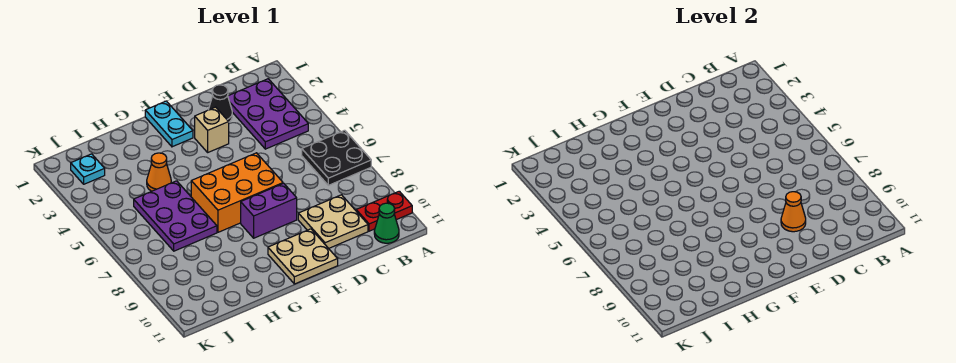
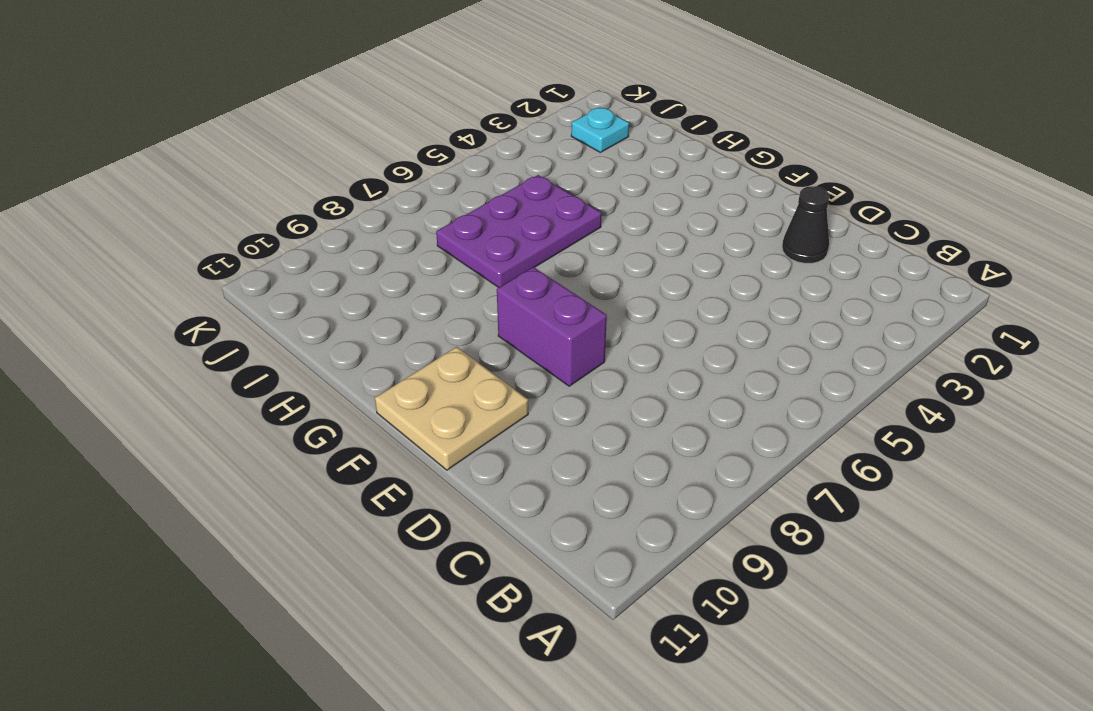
none -> black 2x2 plate [302,130,371,185]
none -> red 1x2 plate [356,191,412,231]
none -> purple 2x3 plate [228,79,308,149]

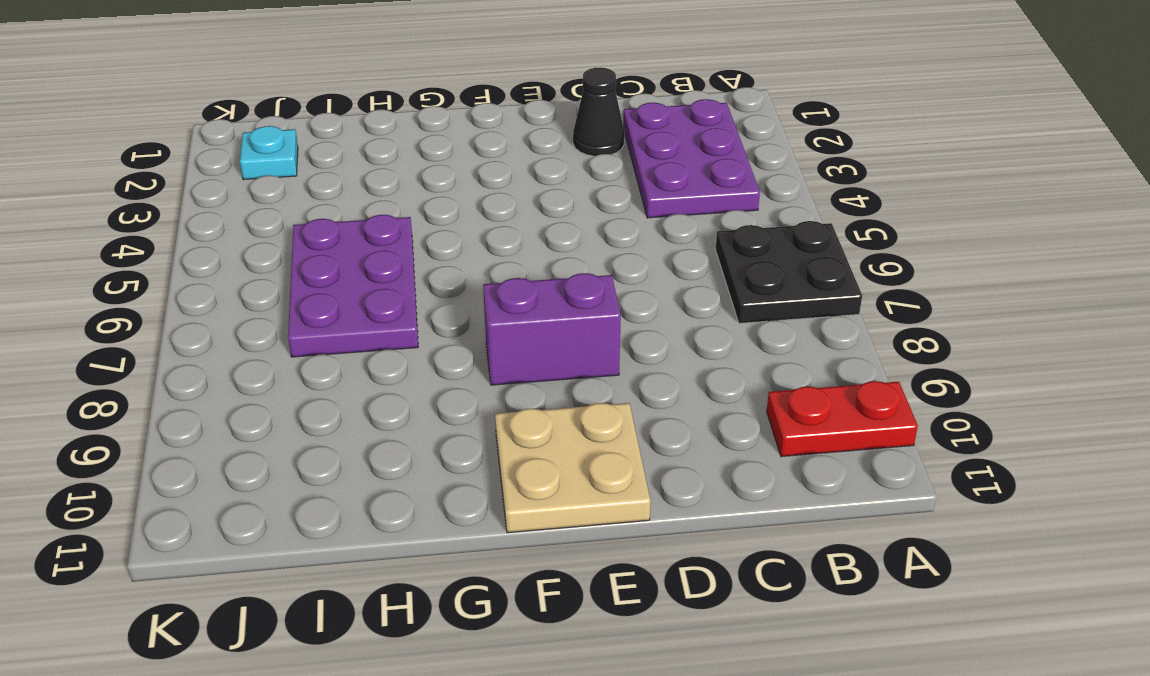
none -> green 1x1 cone [374,203,399,243]
none -> tan 2x2 plate [298,195,368,248]
none -> tan 1x1 brick [195,107,229,152]

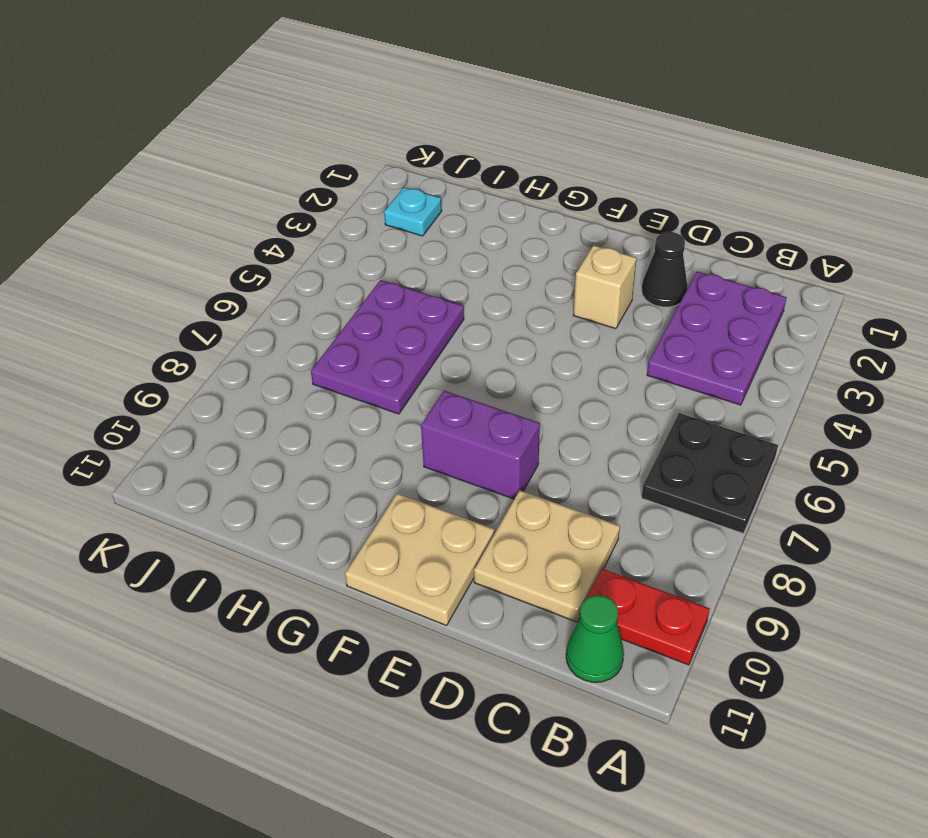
none -> orange 2x3 brick [191,153,283,232]
none -> cyan 1x2 plate [145,101,193,147]
none -> orange 1x1 cone [147,153,171,191]

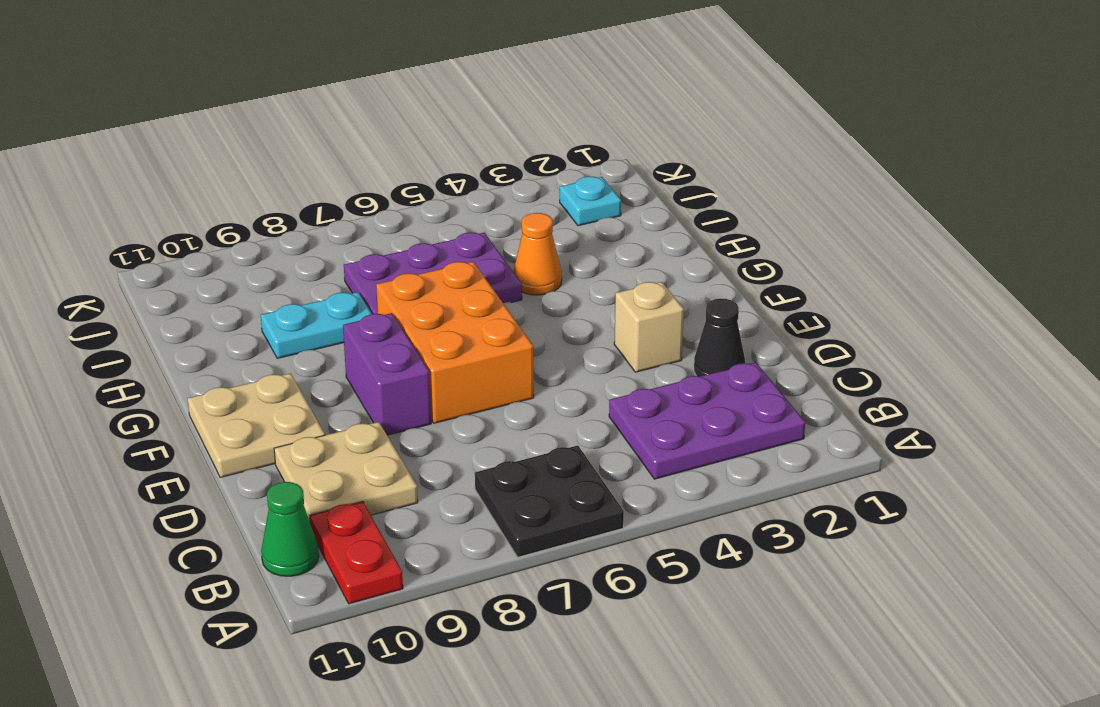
cyan 1x2 plate [261,292,372,358] -> cyan 1x2 plate moved to [145,101,193,147]
none -> orange 1x1 cone [781,192,806,232]

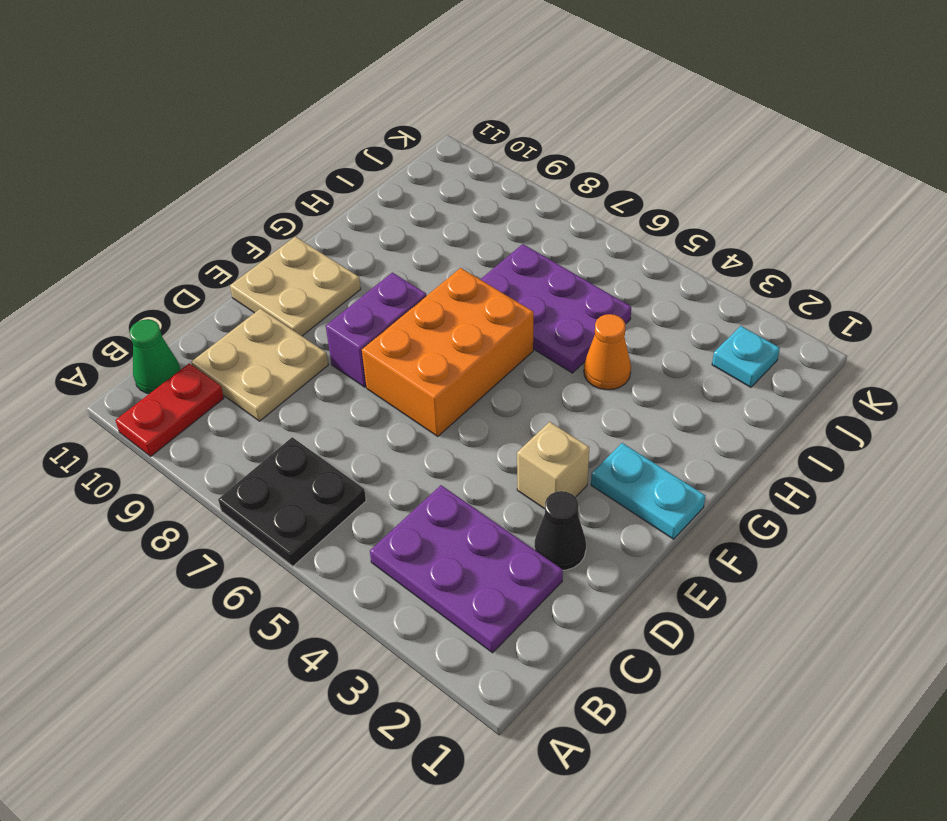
none -> orange 1x1 cone [781,192,806,232]

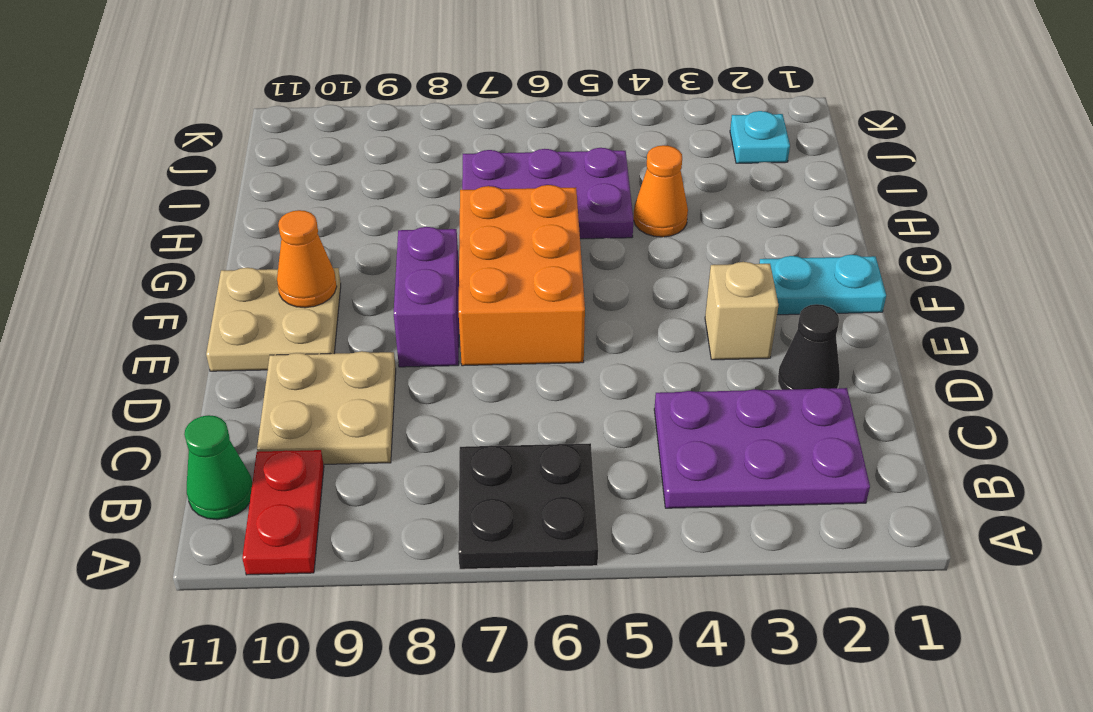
orange 1x1 cone [277,210,337,308] -> orange 1x1 cone moved to [781,192,806,232]

